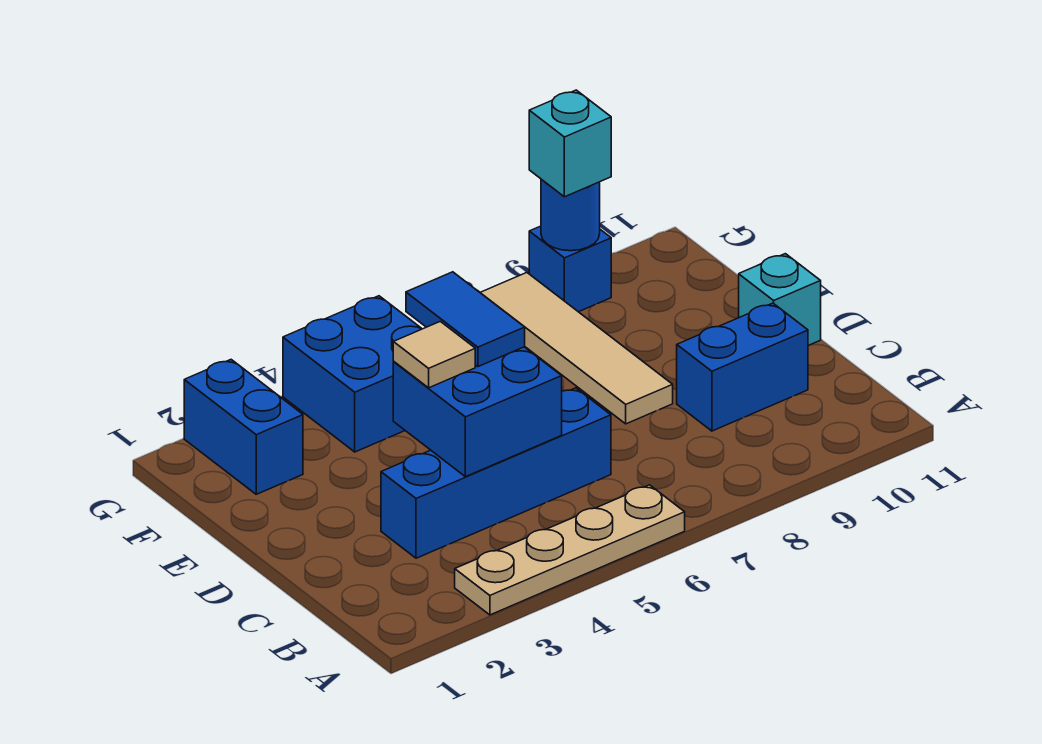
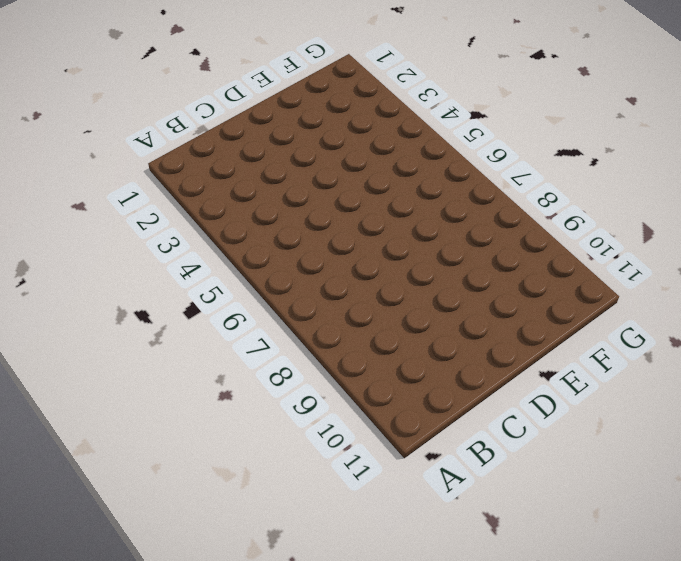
none -> tan 1x4 plate [455,485,685,615]
none -> blue 1x4 brick [381,388,611,558]
none -> blue 1x2 brick [677,303,808,431]

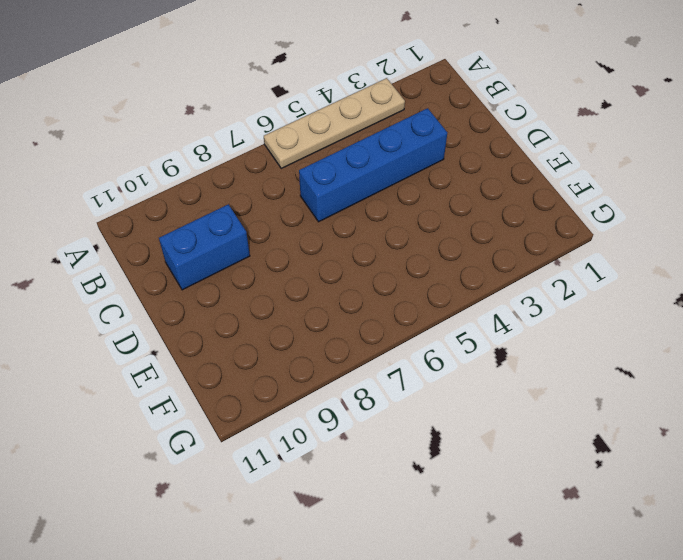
none -> tan 1x4 tile [480,273,673,424]
none -> cyan 1x1 brick [739,254,821,346]
none -> blue 1x2 brick [184,360,303,494]

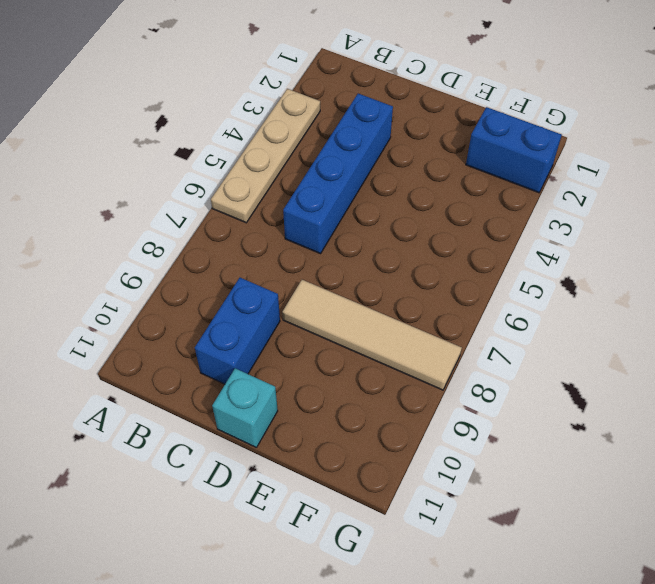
none -> blue 2x2 brick [283,296,422,452]
none -> blue 1x1 brick [529,226,611,312]
none -> blue 2x2 brick [393,347,562,477]

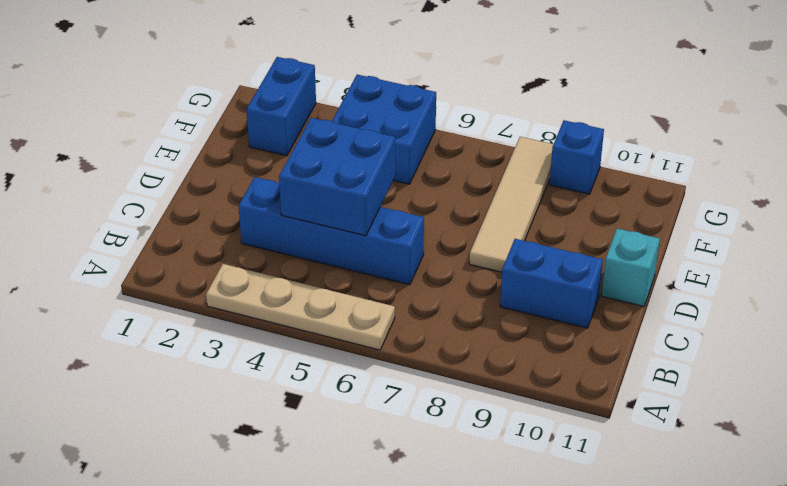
none -> blue 1x1 round brick [541,179,600,251]
none -> tan 1x1 tile [393,321,475,388]
none -> blue 1x2 tile [406,272,525,367]

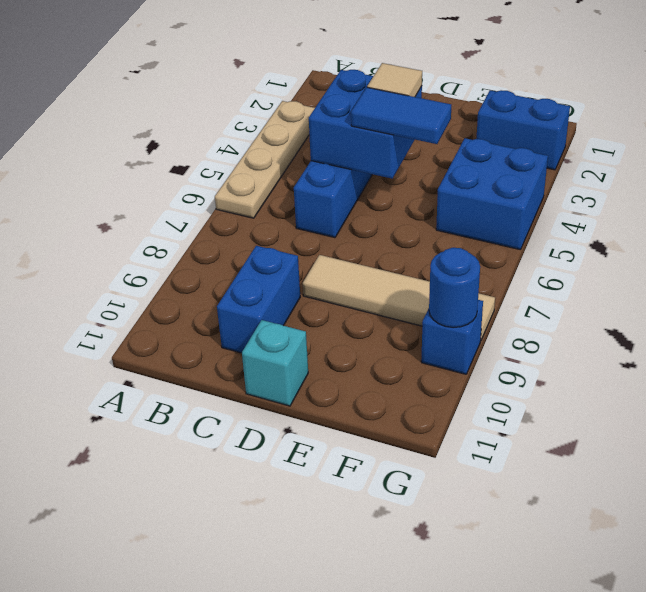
none -> cyan 1x1 brick [529,90,611,197]

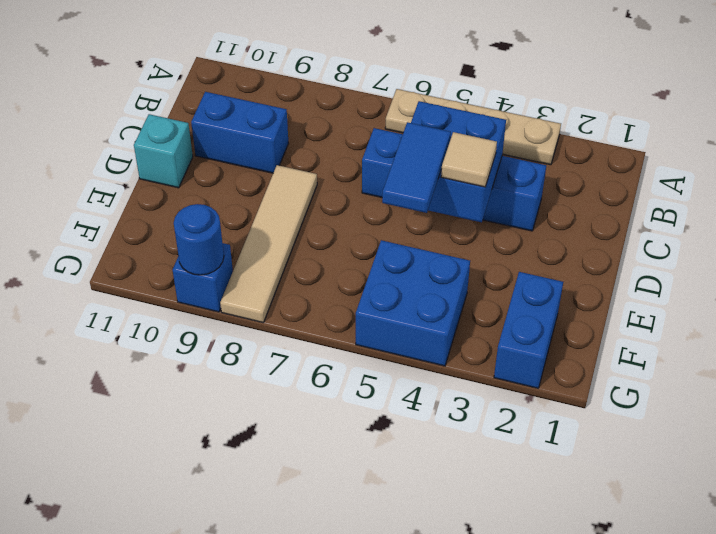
none -> cyan 1x1 brick [529,90,611,197]

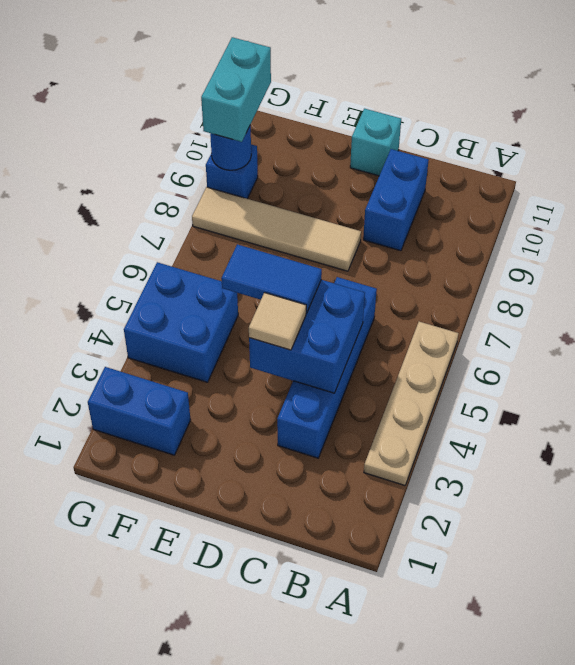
cyan 1x2 brick [201,37,271,142] -> cyan 1x1 brick [529,90,611,197]

